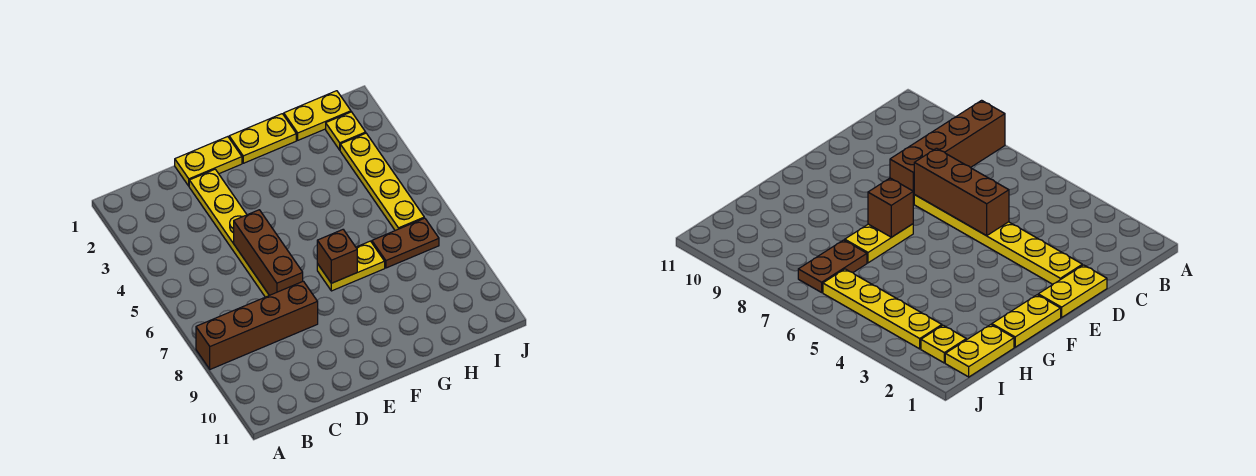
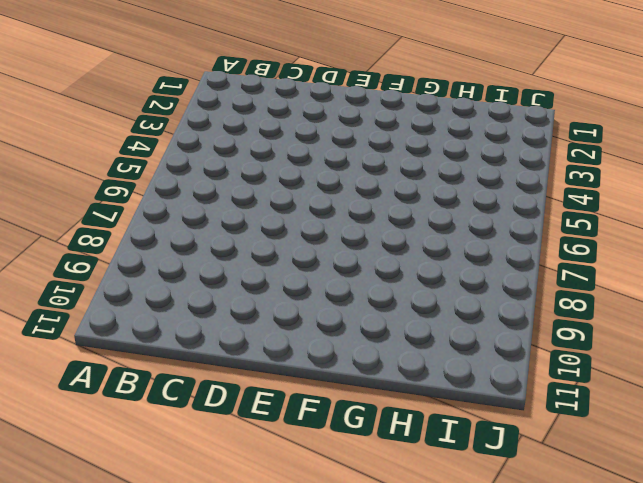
none -> brown 1x4 brick [196,281,318,369]
none -> yellow 1x2 plate [175,137,242,186]

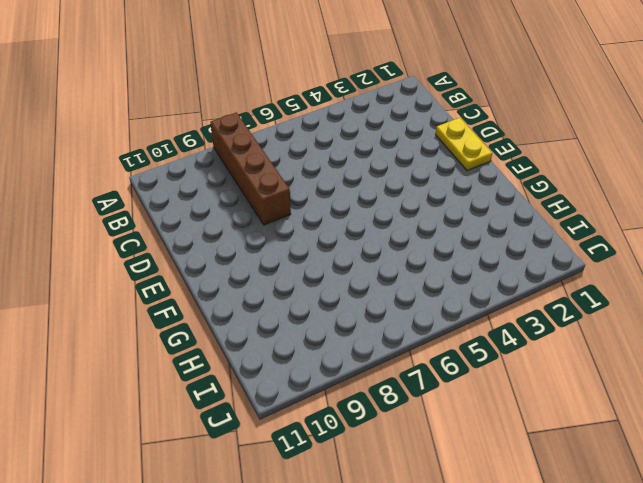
none -> yellow 1x6 plate [189,169,269,297]
none -> yellow 1x2 plate [229,114,296,163]

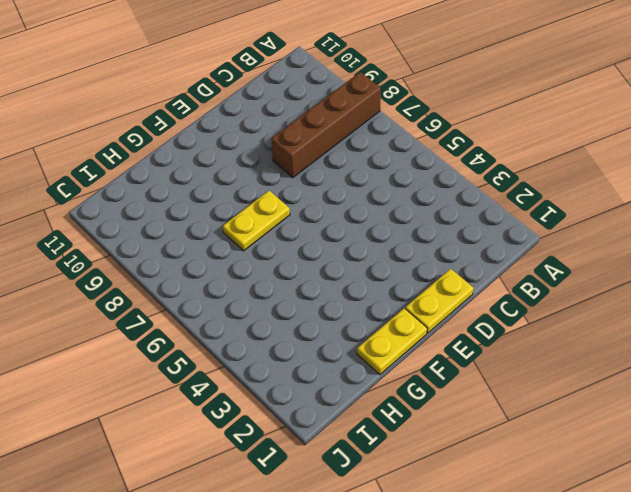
none -> yellow 1x6 plate [189,169,269,297]
none -> yellow 1x2 plate [284,91,351,140]

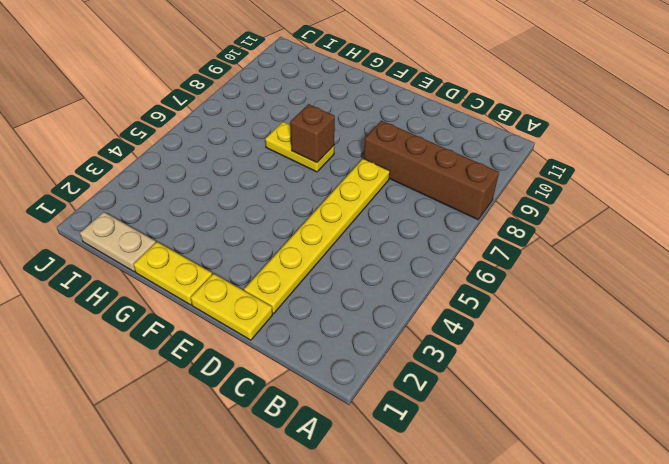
tan 1x2 plate [80,212,156,272] -> yellow 1x2 plate [284,91,351,140]
none -> brown 1x2 plate [372,218,439,268]
none -> yellow 1x1 plate [326,112,366,150]

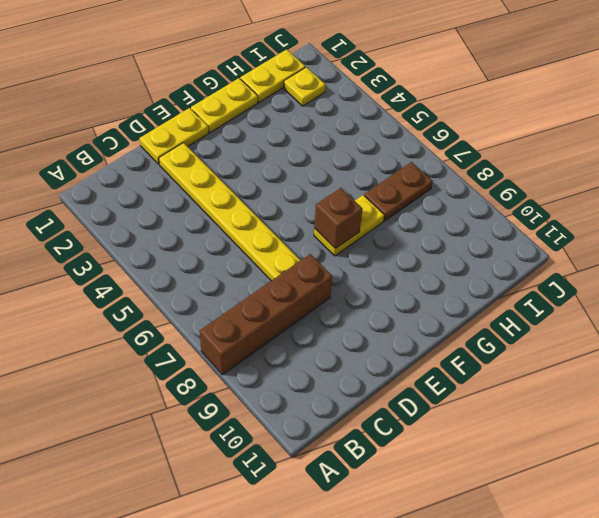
none -> yellow 1x4 plate [340,133,424,231]
none -> brown 1x3 brick [234,210,303,295]

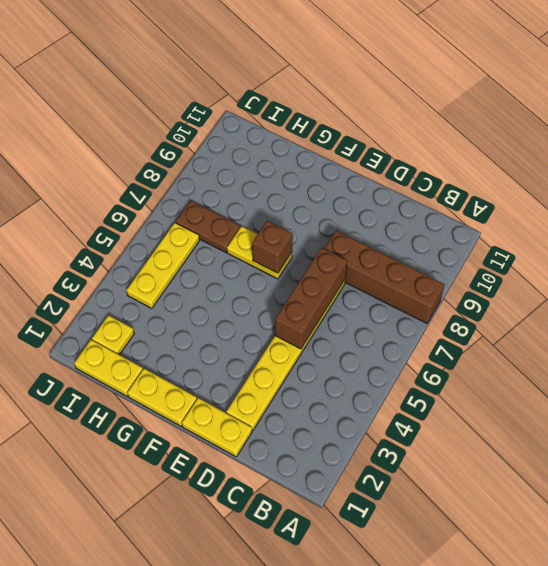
yellow 1x3 plate [126,223,200,308] -> yellow 1x4 plate [340,133,424,231]

